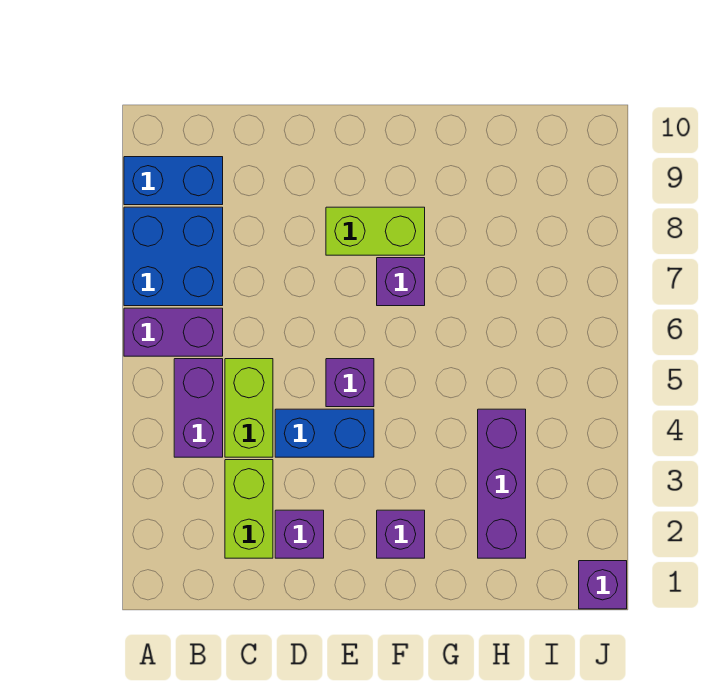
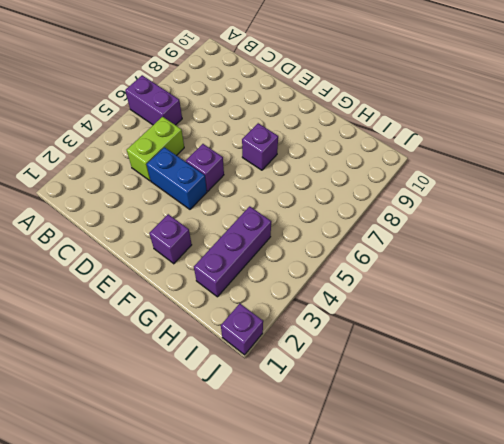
none -> blue 2x2 brick [124,207,223,306]
none -> blue 1x2 brick [124,157,223,205]
none -> purple 1x2 brick [174,359,223,457]

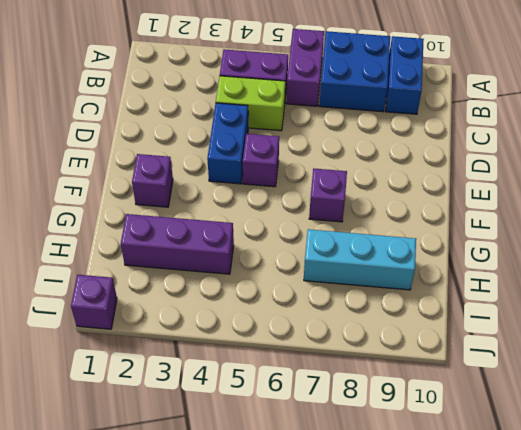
cyan 1x3 brick [304,229,416,290] -> none
none -> lime 1x2 brick [225,460,273,558]
none -> purple 1x1 brick [275,510,324,558]
none -> lime 1x2 brick [326,207,425,255]

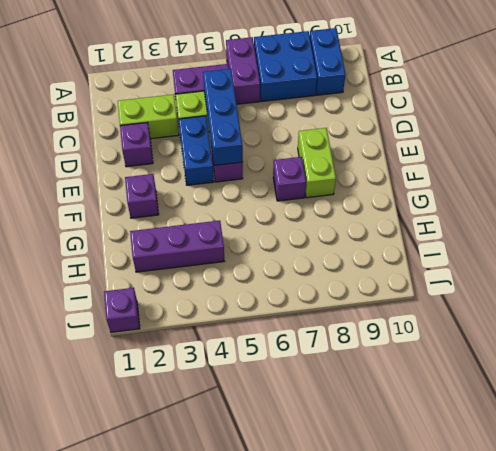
blue 1x3 brick [203,69,243,165] -> none

